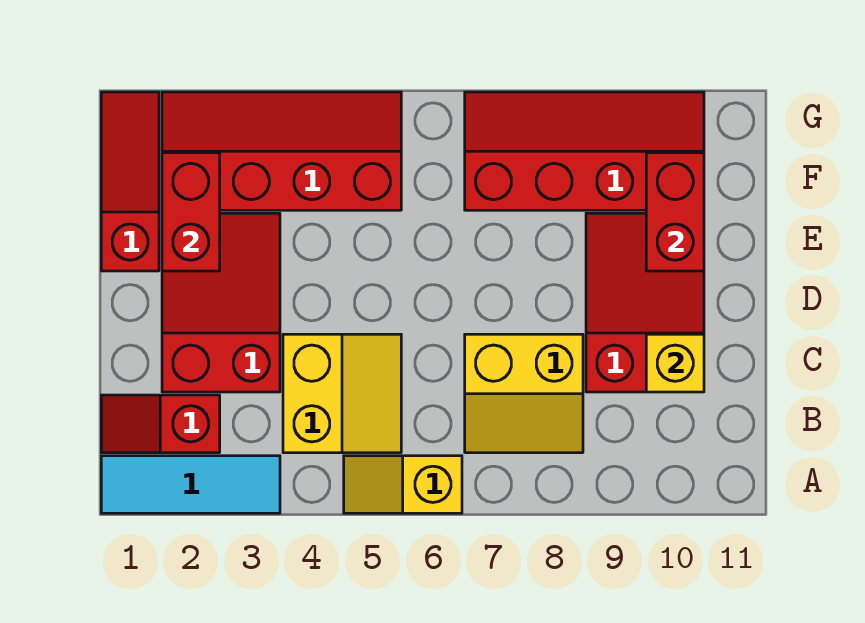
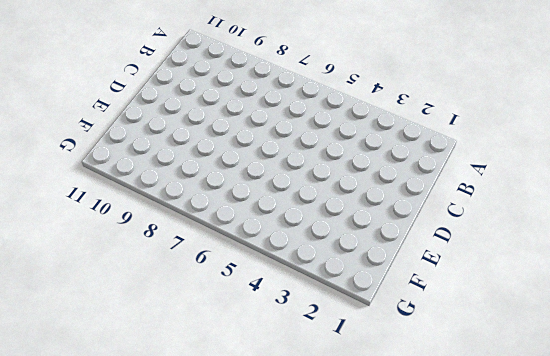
none -> cyan 1x3 tile [101,456,280,513]
none -> yellow 1x2 slope [344,456,462,513]
none -> red 1x2 slope [101,395,220,453]

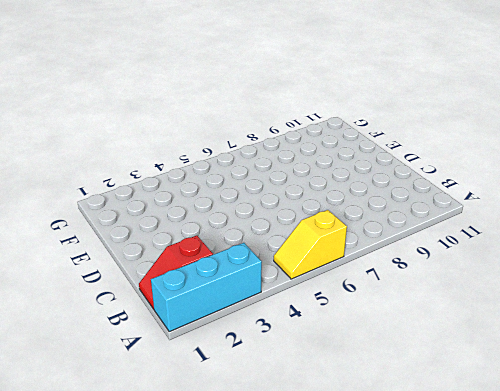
cyan 1x3 brick [151,243,262,332] -> cyan 1x3 tile [101,456,280,513]
none -> yellow 2x2 slope [283,334,401,453]
none -> yellow 2x2 slope [465,334,583,453]
none -> red 2x3 slope [162,213,280,392]

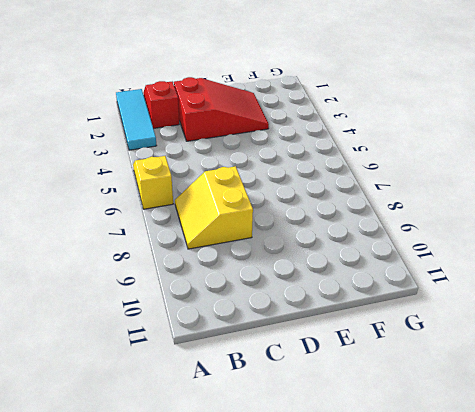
none -> yellow 2x2 slope [283,334,401,453]
none -> red 2x3 slope [586,213,704,392]
none -> red 1x3 slope [101,92,159,271]

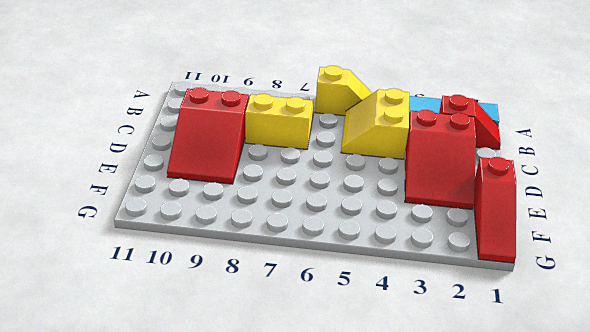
none -> red 2x4 slope [162,92,401,210]
none -> red 2x4 slope [465,92,704,210]
none -> yellow 1x1 brick [646,334,704,392]

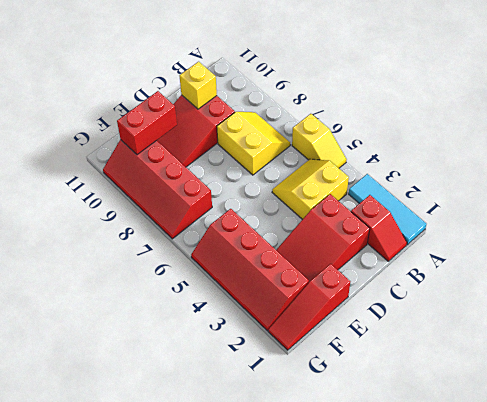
none -> red 1x2 brick [162,153,220,271]

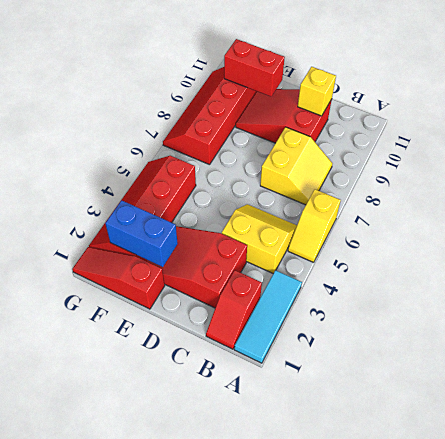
blue 1x2 brick [105,200,178,267] -> red 1x2 brick [162,153,220,271]

